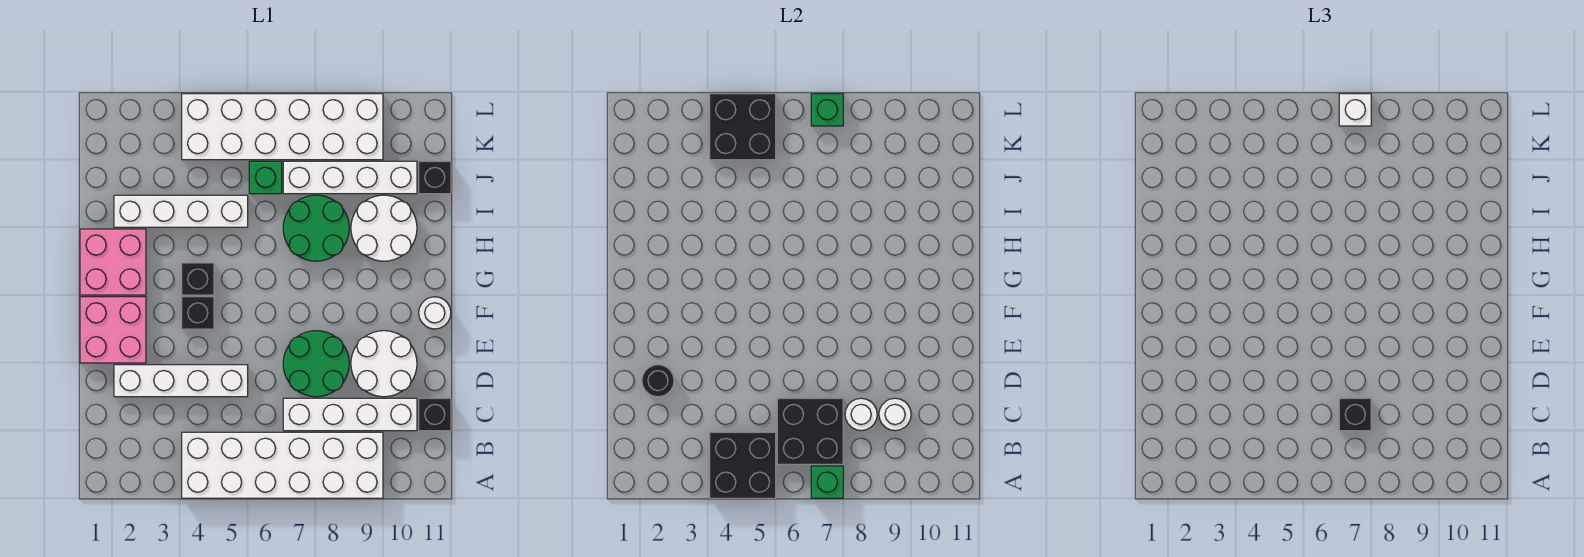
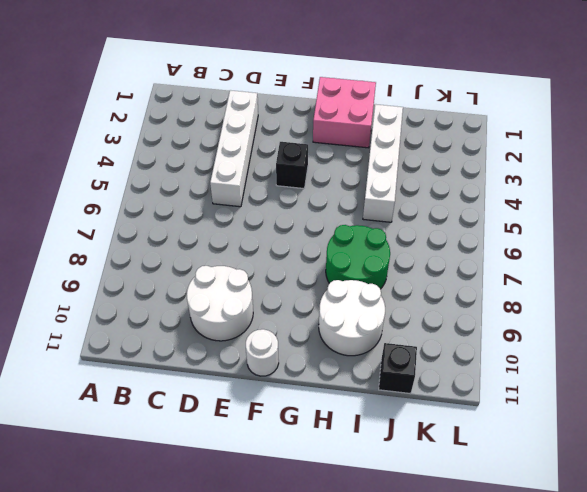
none -> white 2x6 brick [182,432,383,498]
none -> white 1x4 brick [283,398,417,431]
none -> black 1x1 brick [419,398,451,431]

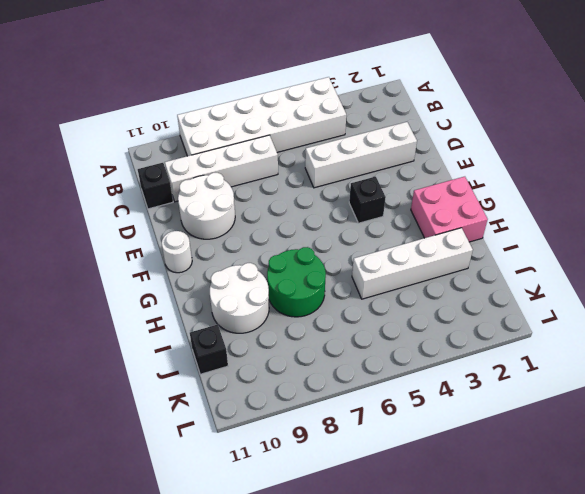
none -> green 2x2 round brick [283,331,349,397]
none -> pink 2x2 brick [80,297,146,363]
none -> black 1x1 brick [182,263,214,295]

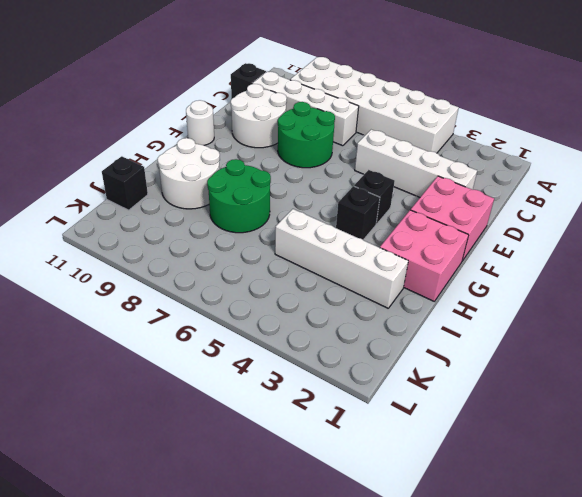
none -> green 1x1 brick [249,161,282,194]
none -> white 1x4 brick [283,161,417,194]
none -> white 2x6 brick [182,94,383,160]

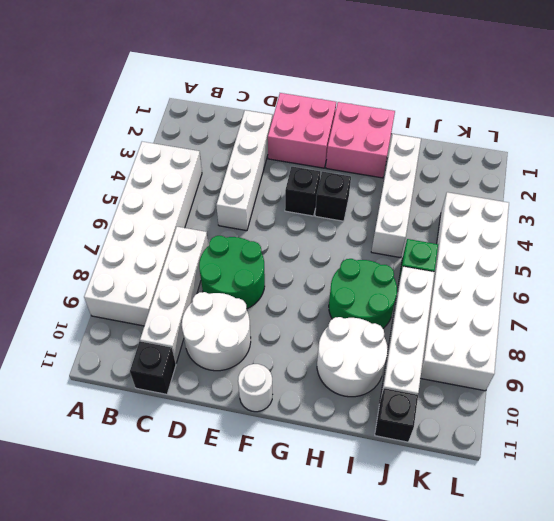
none -> black 2x2 brick [710,432,776,498]
none -> green 1x1 brick [811,466,843,498]
none -> black 2x2 brick [777,398,843,464]

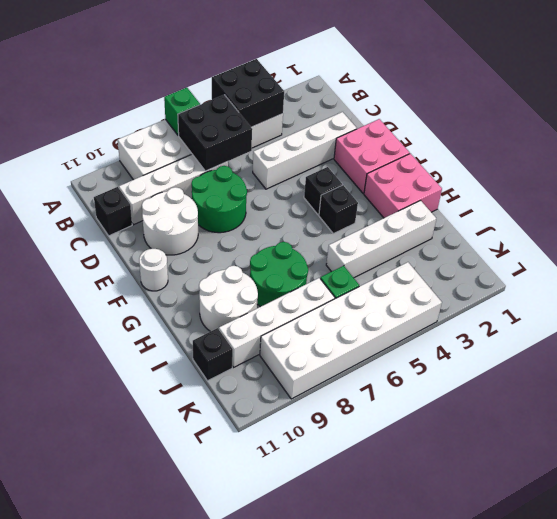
none -> white 1x1 round brick [845,398,877,431]
none -> white 1x1 round brick [879,398,911,431]
none -> black 1x1 round brick [642,365,674,397]

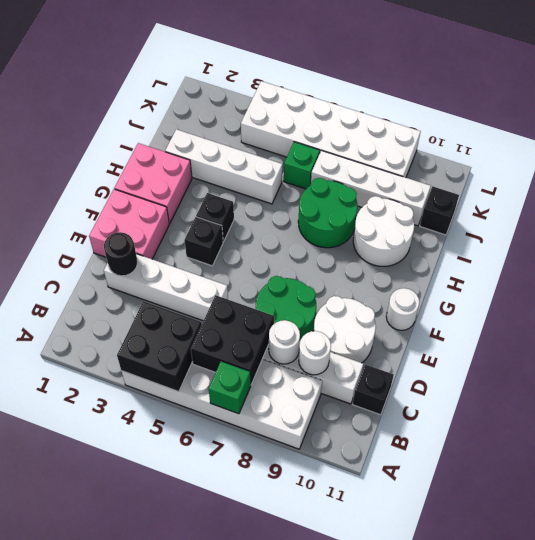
none -> black 2x2 brick [710,94,776,160]
none -> green 1x1 brick [811,94,843,126]
none -> black 1x1 brick [1339,398,1371,431]

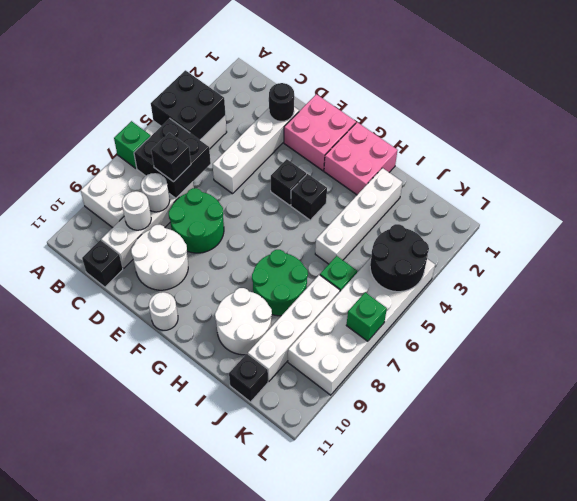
black 2x2 round brick [370,224,429,292] -> black 2x2 brick [710,94,776,160]
none -> white 1x1 brick [1339,94,1371,126]

